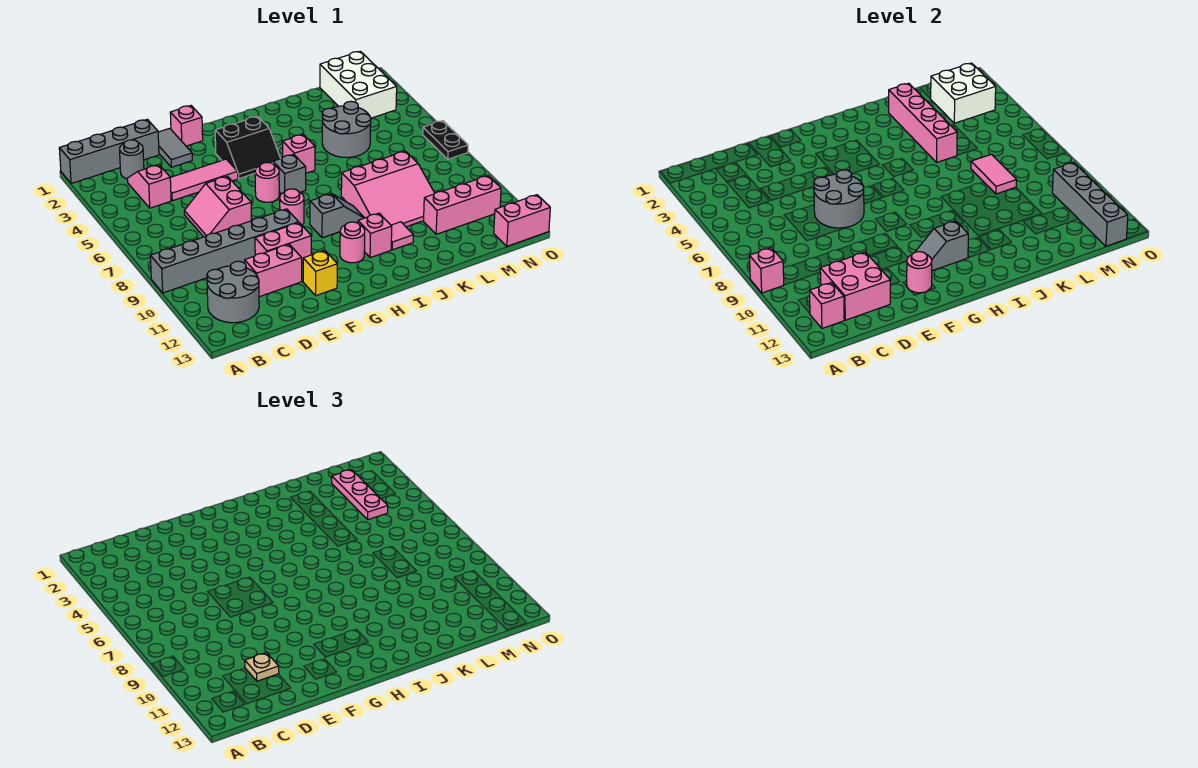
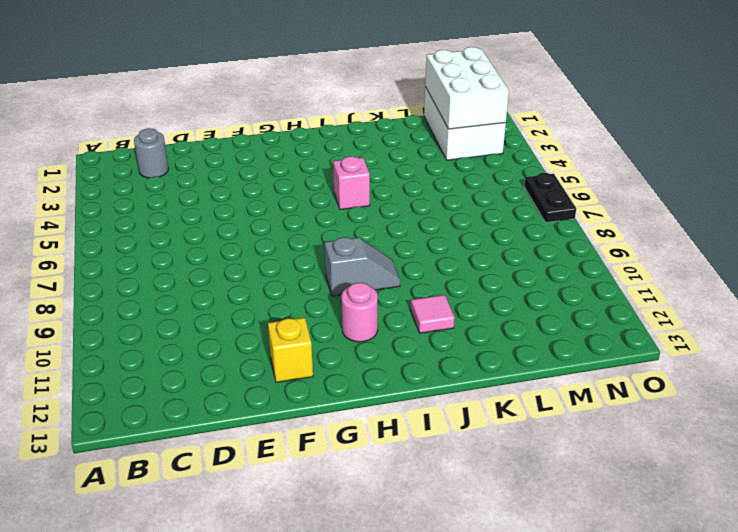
white 2x3 brick [425,47,509,129] -> white 2x2 brick [931,63,996,123]
none -> grey 1x4 brick [59,119,159,184]
none -> grey 1x6 brick [150,209,299,293]
none -> grey 2x2 round brick [207,261,259,323]
none -> pink 1x2 slope [127,165,171,208]

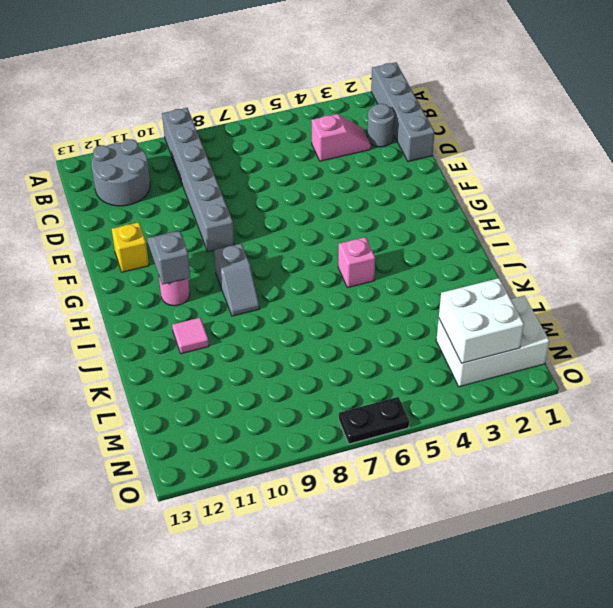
none -> pink 1x3 tile [170,159,238,201]
none -> pink 2x2 slope [184,176,251,237]
none -> pink 1x2 brick [245,244,302,297]
none -> grey 1x2 tile [158,128,192,167]

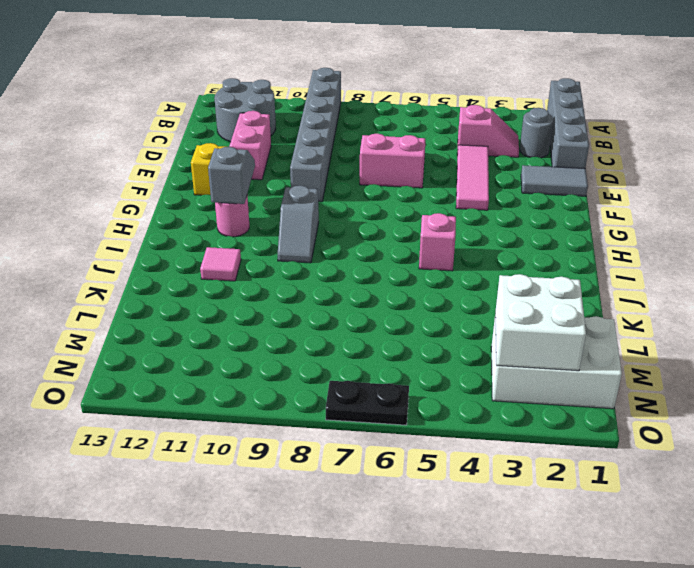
none -> pink 1x2 brick [255,223,311,263]
none -> pink 1x1 brick [170,106,203,146]
none -> black 2x2 slope [215,116,281,179]
none -> pink 1x1 round brick [255,162,279,202]

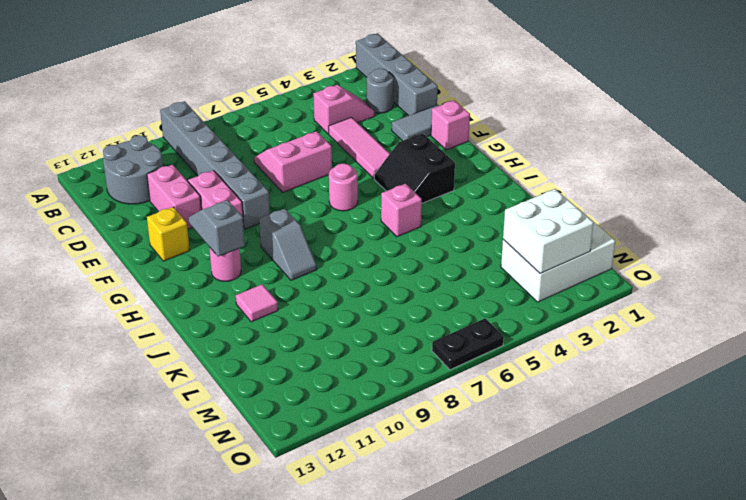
none -> pink 1x1 round brick [280,189,304,225]
none -> grey 1x1 brick [273,154,306,194]
none -> pink 1x1 brick [358,213,392,258]
none -> pink 3x3 slope [341,151,435,227]

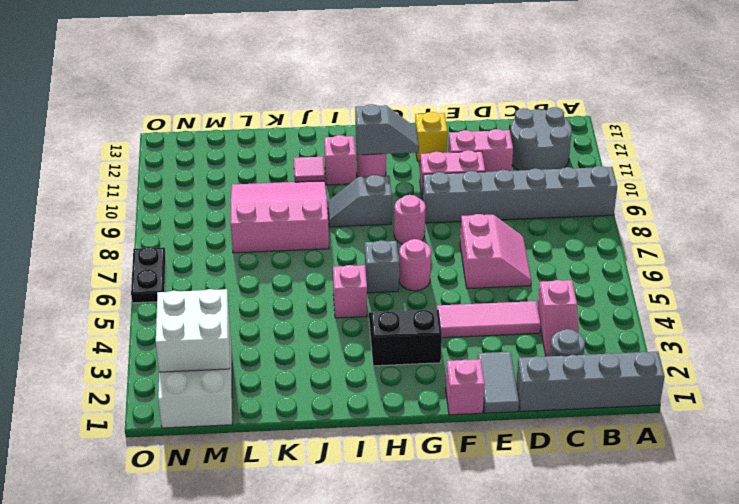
none -> grey 2x2 round brick [322,101,371,157]
none -> pink 1x3 brick [424,176,501,234]
none -> pink 1x2 brick [494,195,550,246]
none -> pink 1x1 brick [749,248,784,293]

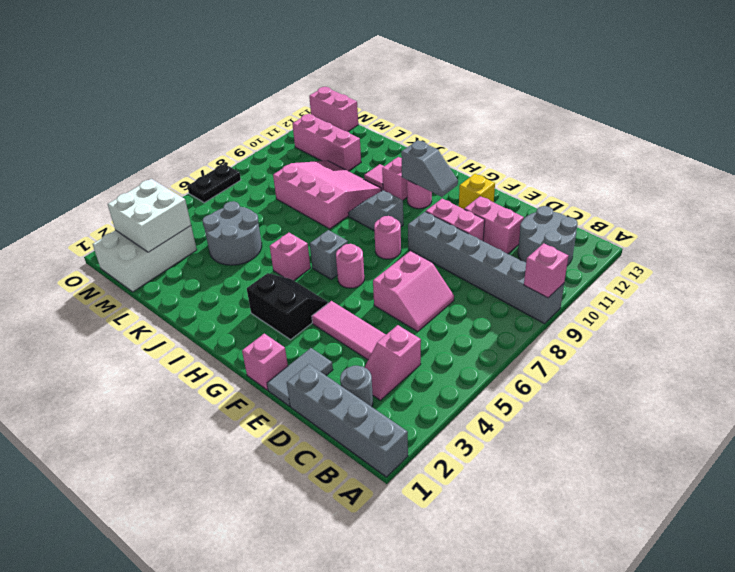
none -> pink 1x1 brick [810,283,844,328]
none -> pink 2x2 brick [820,252,890,320]
none -> grey 2x2 round brick [814,170,864,228]
none -> pink 1x1 round brick [907,252,932,293]

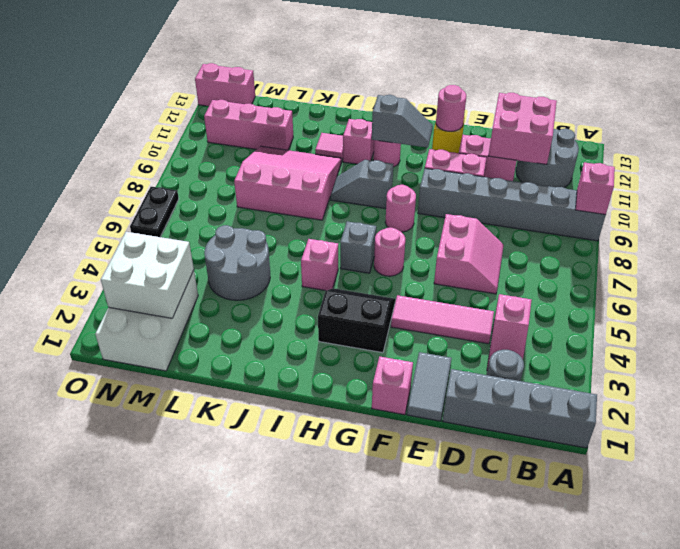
none -> pink 1x1 brick [810,283,844,328]
none -> grey 2x2 round brick [814,170,864,228]
none -> pink 1x4 brick [889,83,957,163]
none -> pink 1x2 tile [971,154,1016,194]

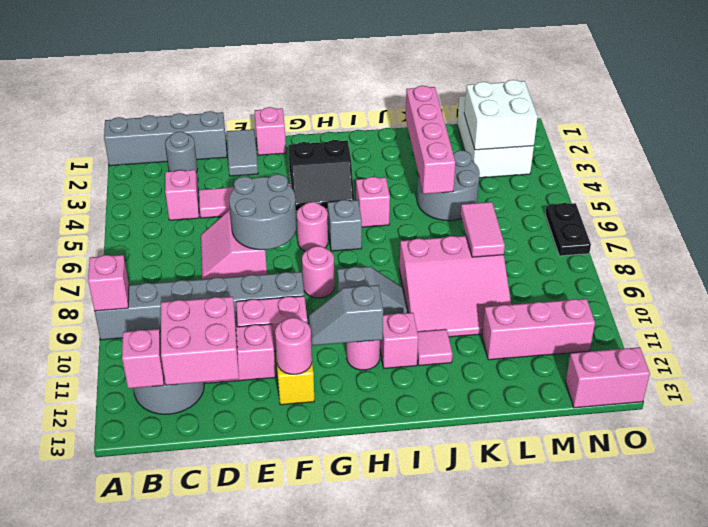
none -> grey 1x4 brick [1052,162,1128,246]
none -> tan 1x1 plate [245,653,279,681]
none -> pink 1x3 plate [332,470,388,520]

